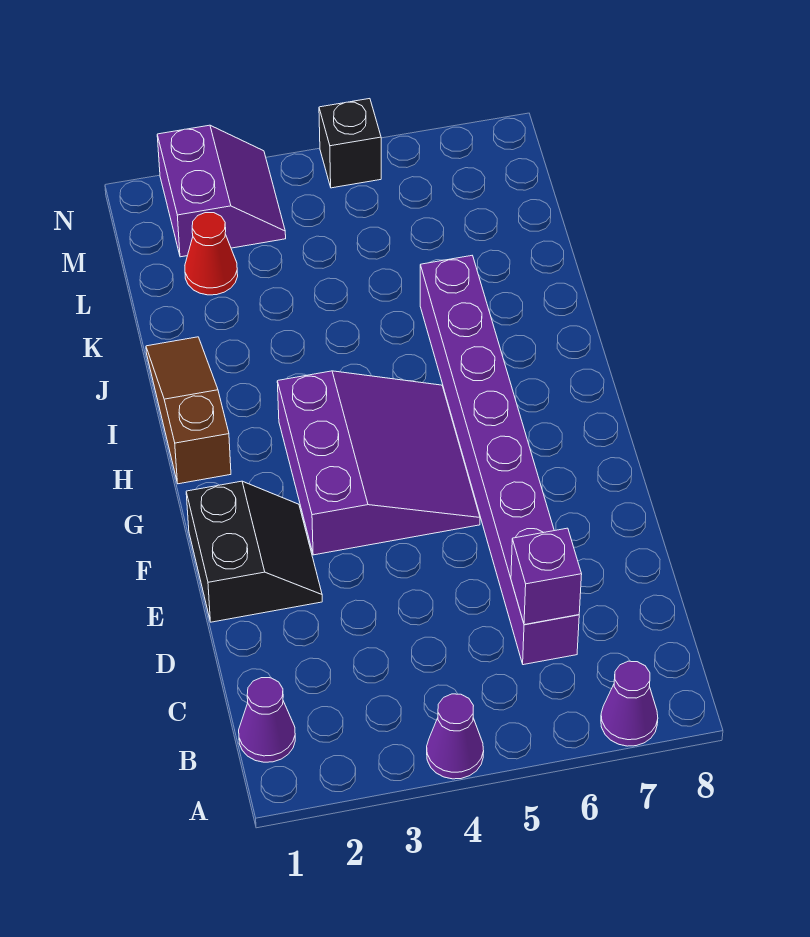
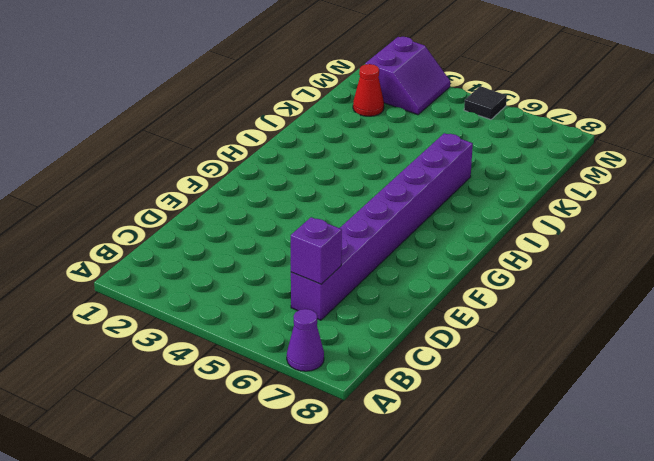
black 1x1 tile [464,86,507,120] -> black 1x1 brick [319,99,381,188]
none -> purple 1x1 cone [427,694,484,779]
none -> purple 1x1 cone [239,678,295,762]

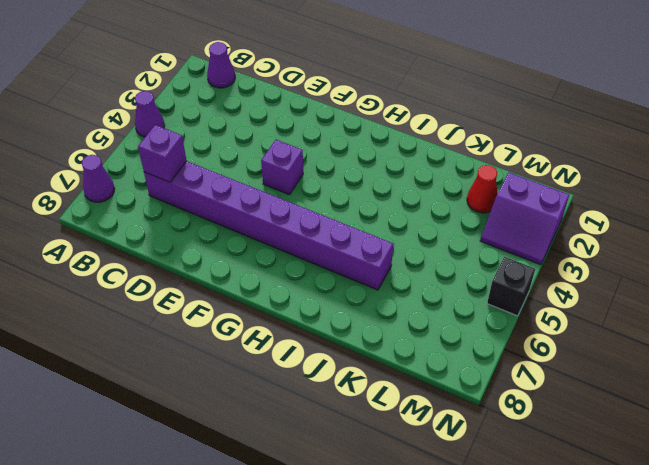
purple 1x1 brick [261,140,303,195] -> purple 3x3 slope [277,371,480,555]
none -> black 2x2 slope [186,481,322,622]
none -> brown 1x3 slope [146,337,231,484]

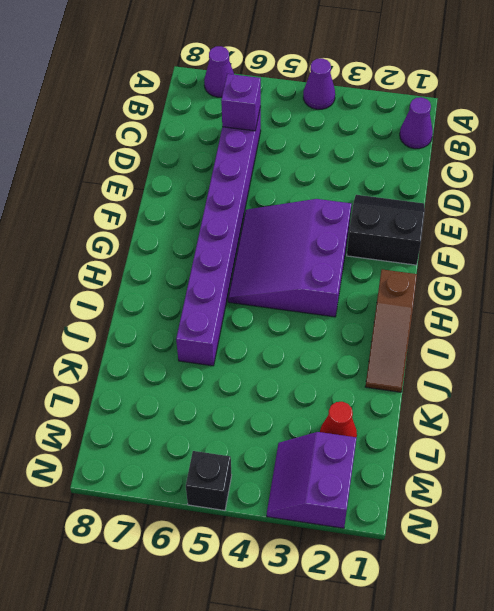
black 2x2 slope [347,195,425,265] -> black 2x2 slope turned to [186,481,322,622]

